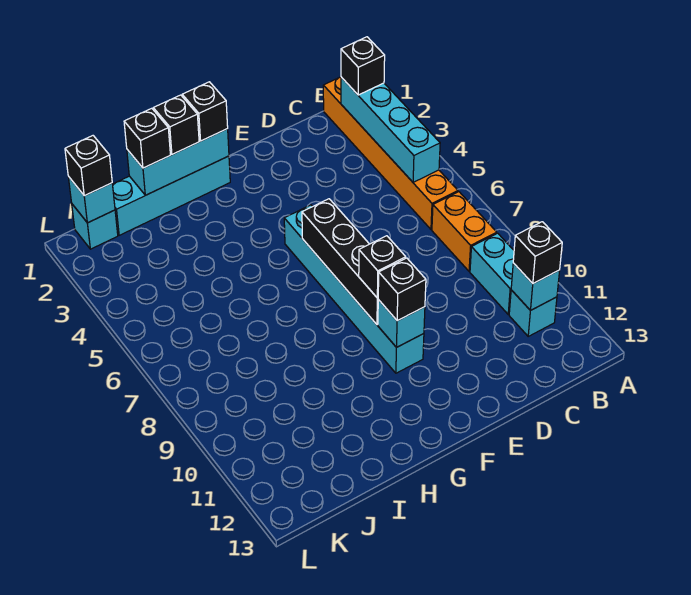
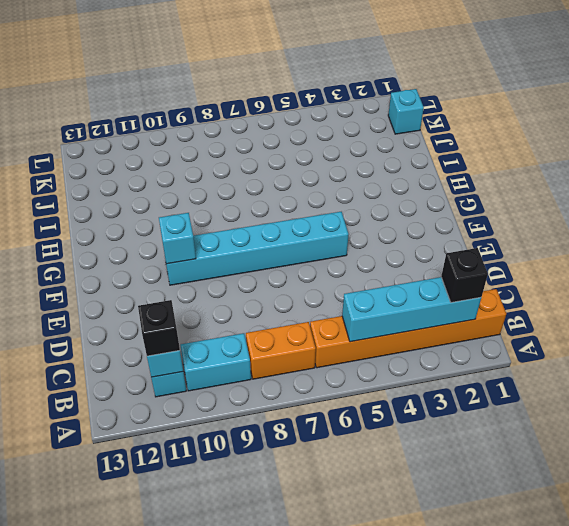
none -> cyan 1x4 brick [113,156,230,235]
none -> black 1x4 brick [302,199,378,325]
none -> cyan 1x3 brick [127,129,229,195]

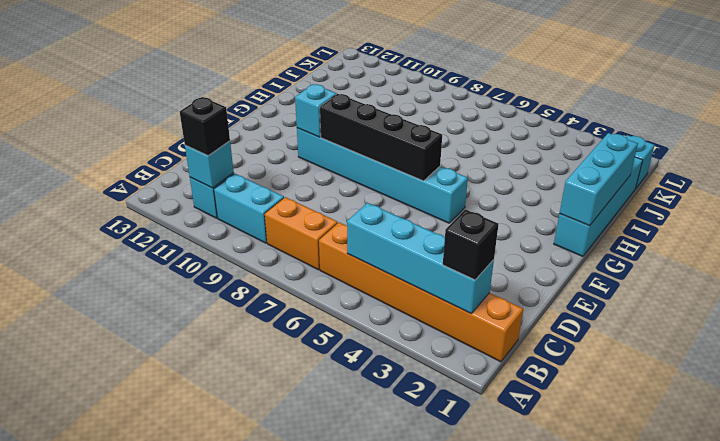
none -> cyan 1x1 brick [68,176,115,223]
none -> black 1x1 brick [359,236,406,298]
none -> black 1x1 brick [378,258,426,321]

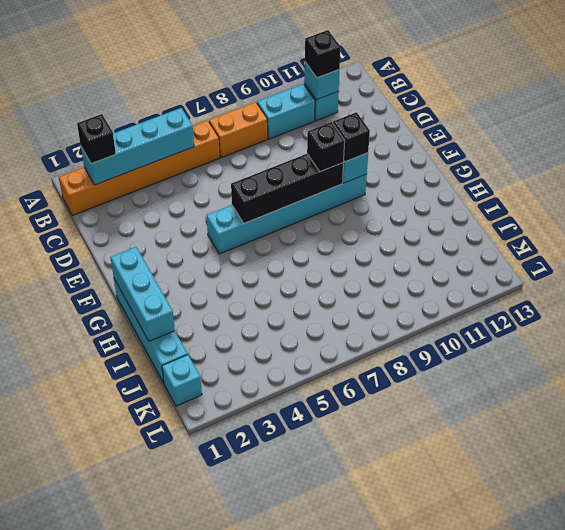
none -> cyan 1x1 brick [68,176,115,223]
none -> black 1x1 brick [182,82,228,141]
none -> black 1x1 brick [153,95,199,154]

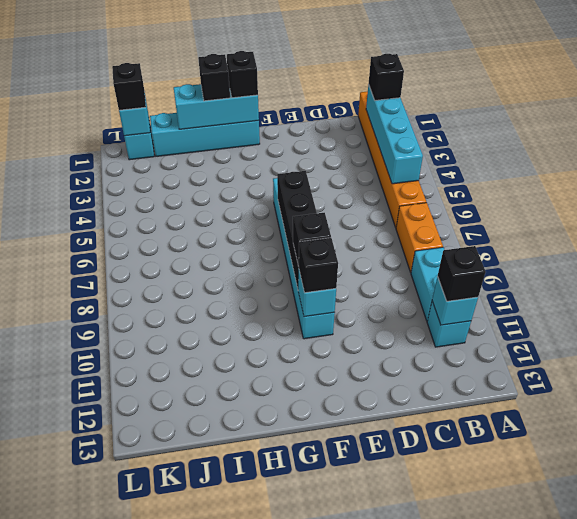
none -> black 1x1 brick [124,108,170,168]

